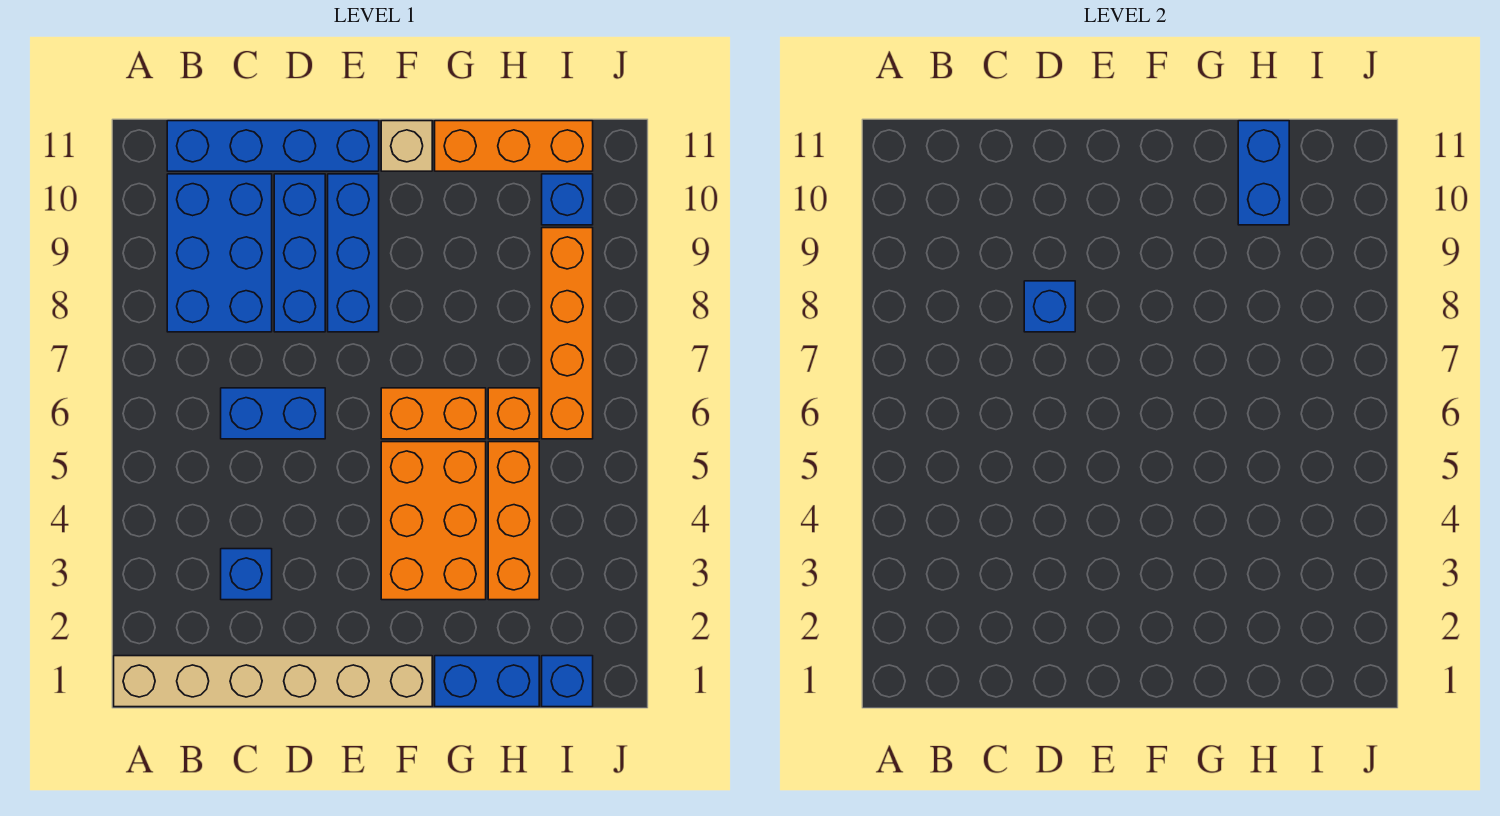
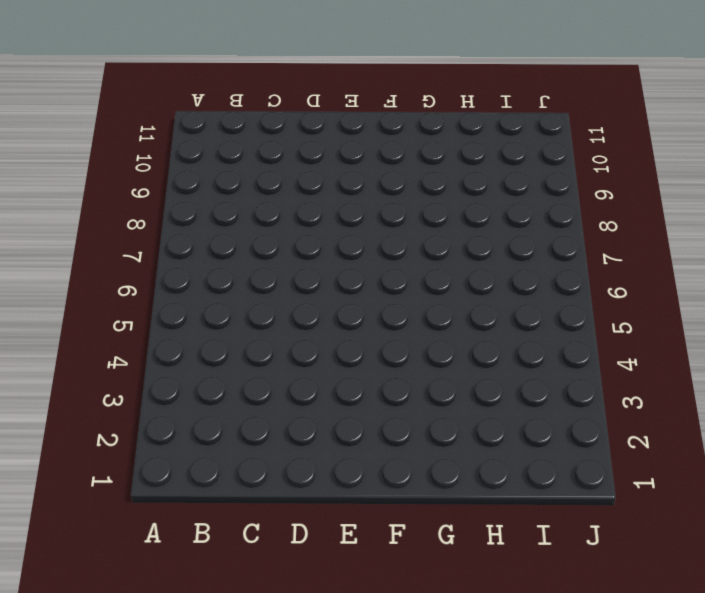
none -> tan 1x6 brick [114,656,432,707]
none -> blue 2x3 brick [167,174,272,332]
none -> blue 1x4 brick [167,121,379,171]

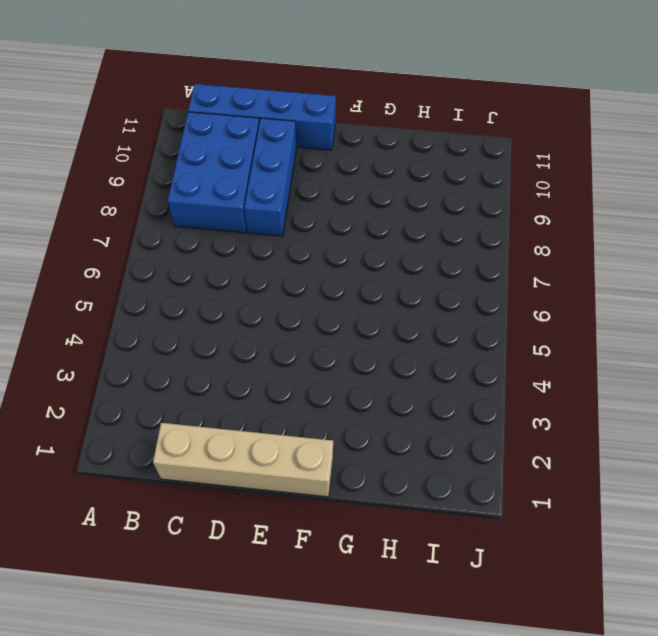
tan 1x4 brick [153,423,333,497] -> tan 1x6 brick [114,656,432,707]
none -> blue 1x1 brick [221,549,272,600]
none -> blue 1x2 brick [221,388,325,439]
none -> blue 1x3 brick [328,174,379,332]

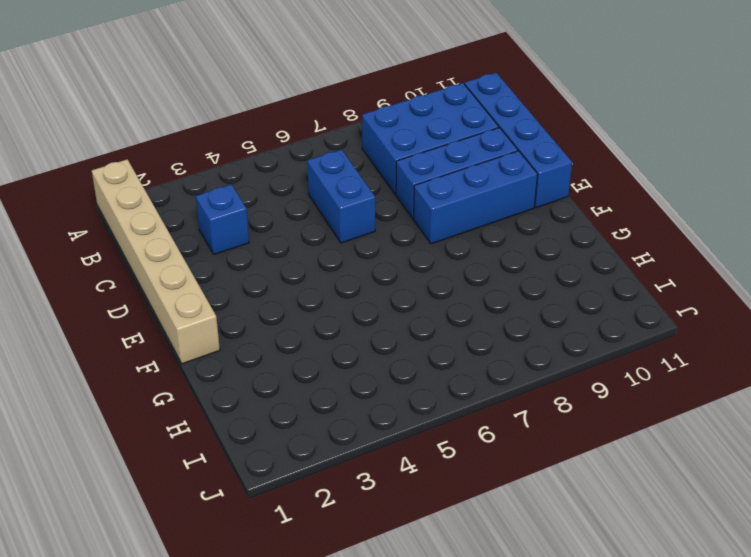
none -> orange 2x3 brick [381,442,486,600]
none -> orange 1x2 brick [381,388,486,439]
none -> tan 1x1 brick [381,121,432,171]

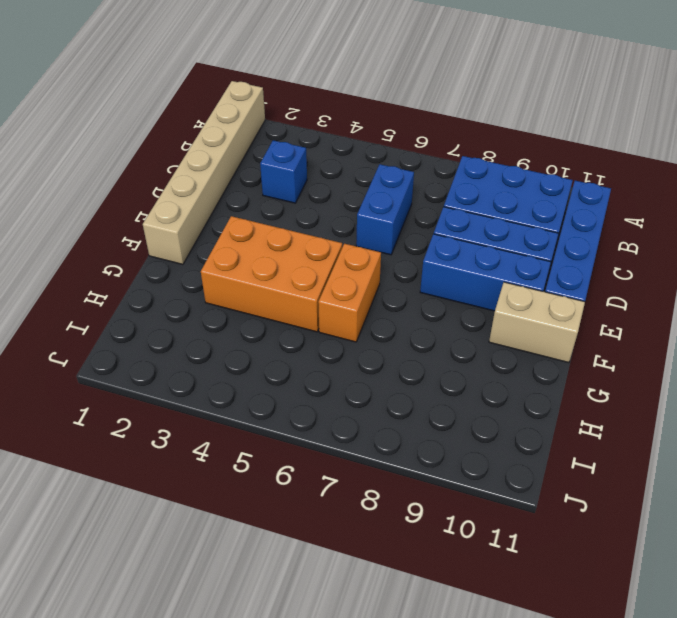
tan 1x2 brick [489,282,585,363] -> tan 1x1 brick [381,121,432,171]
none -> blue 1x2 brick [435,656,539,707]
none -> orange 1x3 brick [435,121,593,171]
none -> orange 1x3 brick [488,442,539,600]

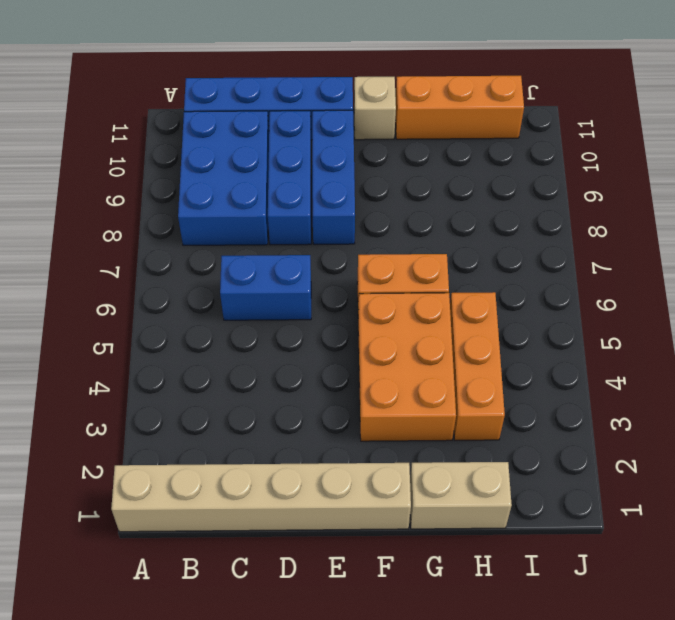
tan 1x2 brick [410,462,512,529] -> blue 1x2 brick [435,656,539,707]
none -> blue 1x1 brick [221,549,272,600]
none -> orange 1x1 brick [488,388,539,439]
none -> blue 1x1 brick [542,656,593,707]

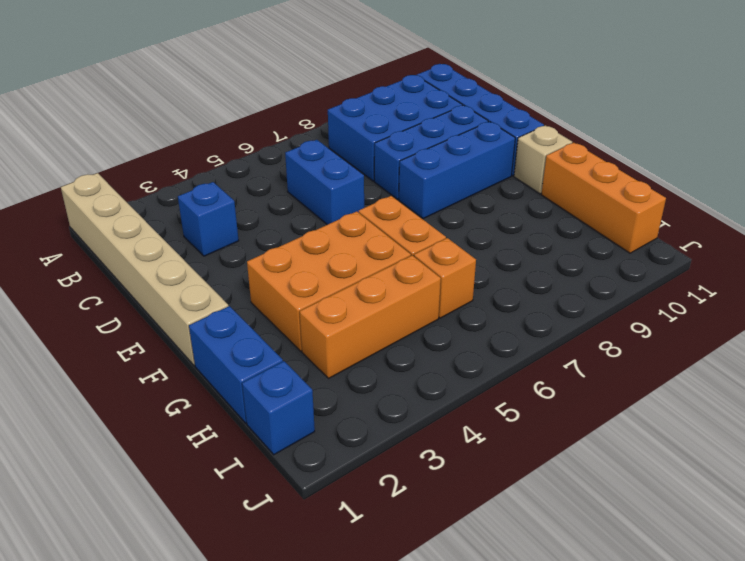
none -> orange 1x4 brick [542,228,593,439]
none -> blue 1x1 brick [542,174,593,225]
none -> blue 1x1 brick [1024,281,1075,332]

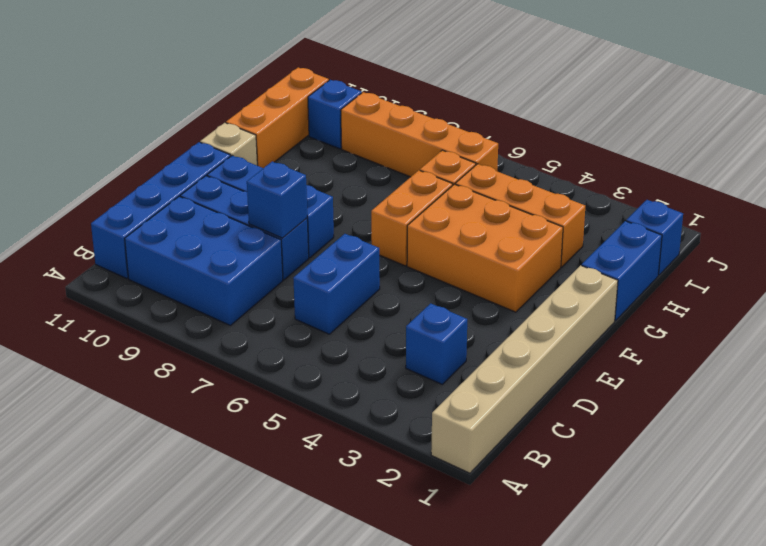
none -> blue 1x2 brick [1238,121,1289,225]

